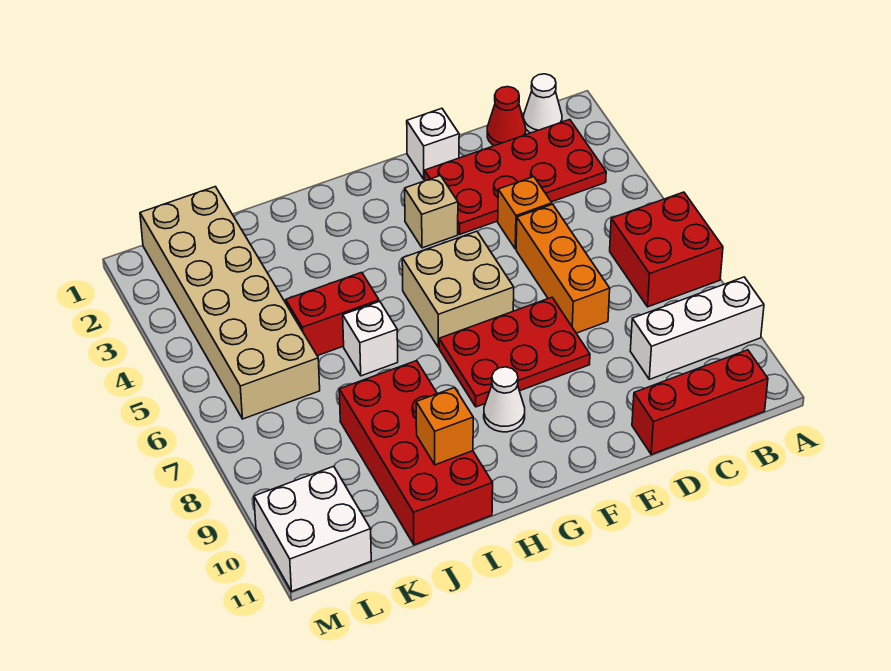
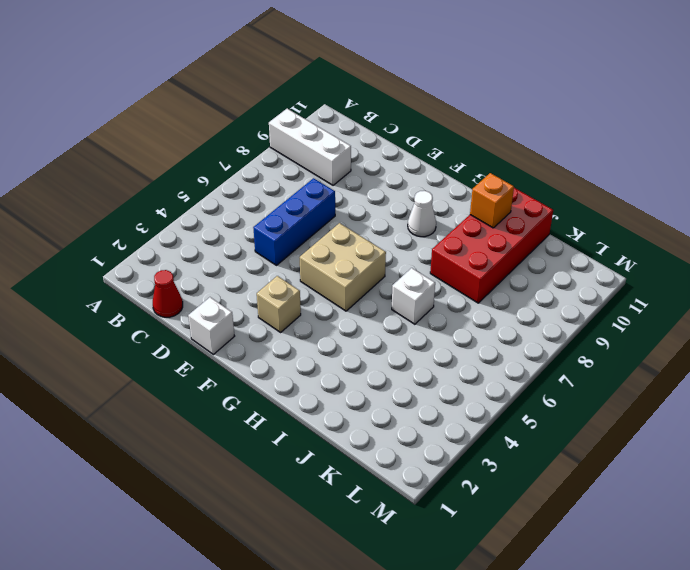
blue 1x3 brick [253,178,335,265] -> orange 1x3 brick [516,204,610,333]
none -> red 2x2 brick [610,192,723,307]
none -> white 1x1 cone [524,74,562,133]
none -> red 2x4 plate [425,120,606,234]

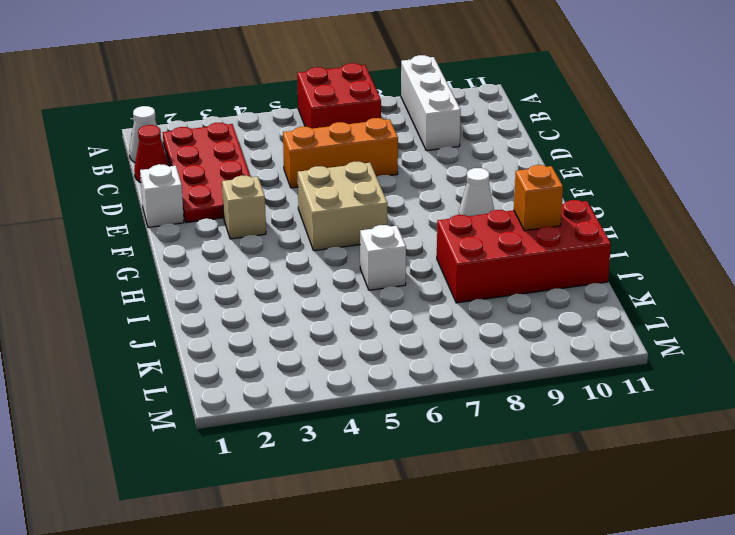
none -> red 1x3 brick [632,350,768,454]
none -> orange 1x1 brick [498,177,552,249]
none -> red 2x3 plate [439,297,590,407]

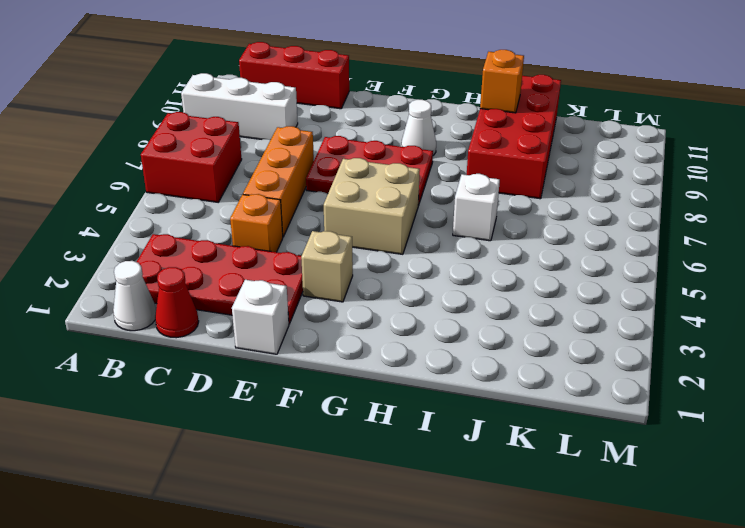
none -> red 1x2 brick [286,272,379,356]
none -> tan 2x6 brick [140,187,320,419]
none -> white 2x2 brick [254,466,371,591]

